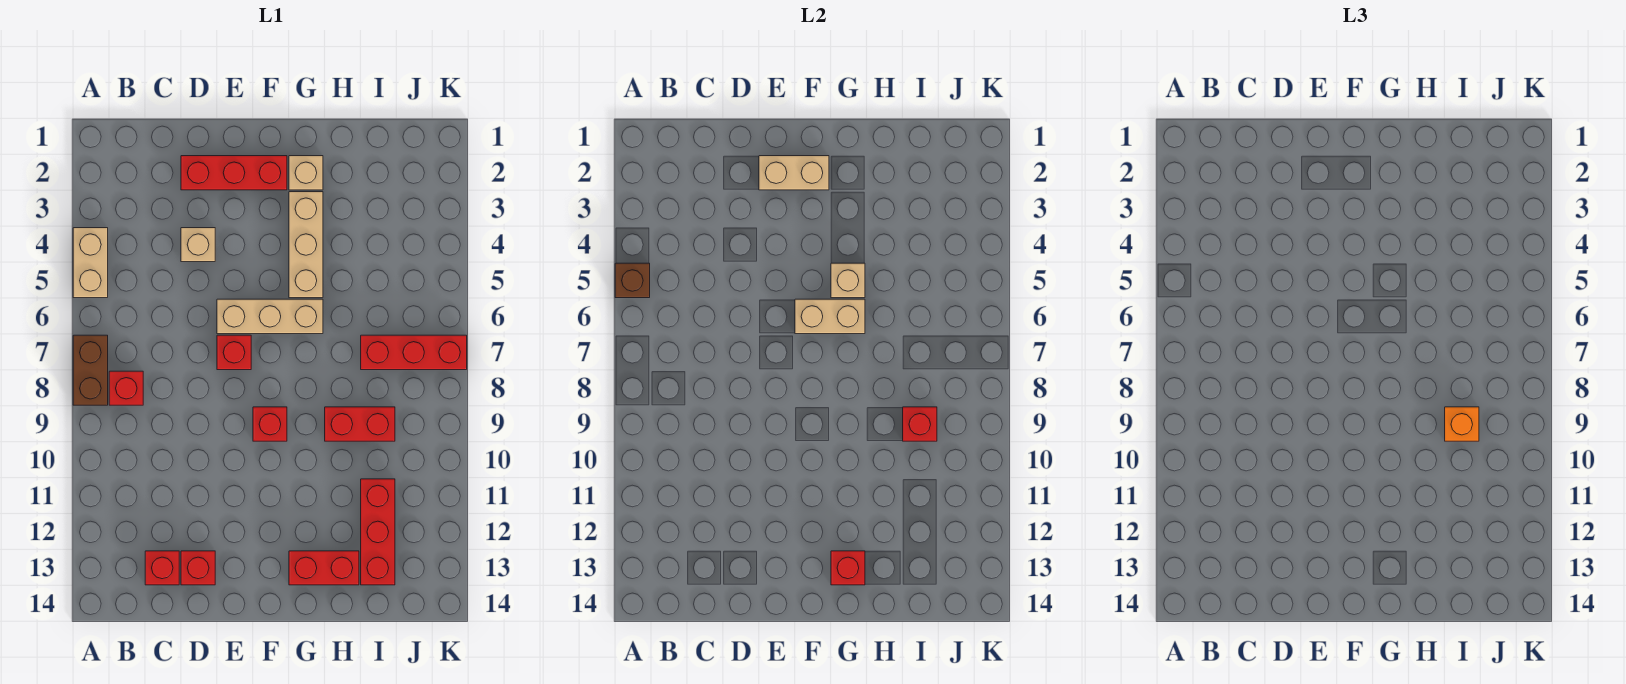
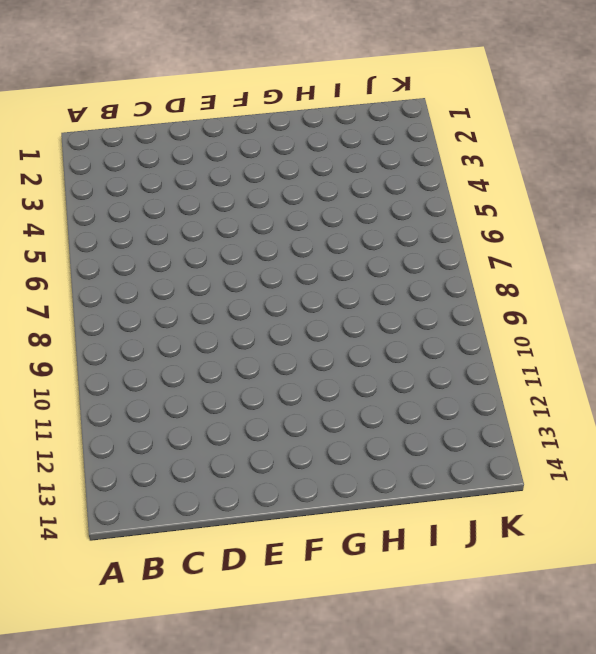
none -> tan 1x2 brick [73,228,108,298]
none -> brown 1x2 brick [73,335,108,405]
none -> red 1x1 brick [109,371,143,405]

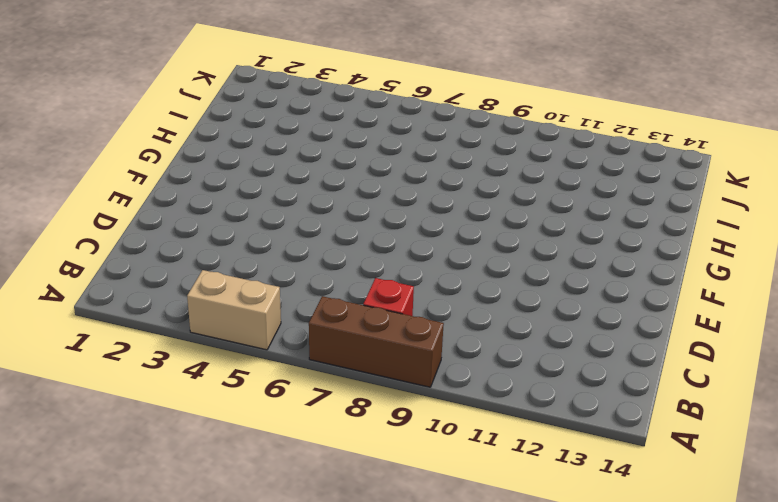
brown 1x3 brick [309,296,444,387] -> brown 1x2 brick [73,335,108,405]
none -> red 1x1 brick [145,551,179,585]
none -> red 1x3 brick [181,156,287,190]
none -> tan 1x1 brick [181,228,215,262]

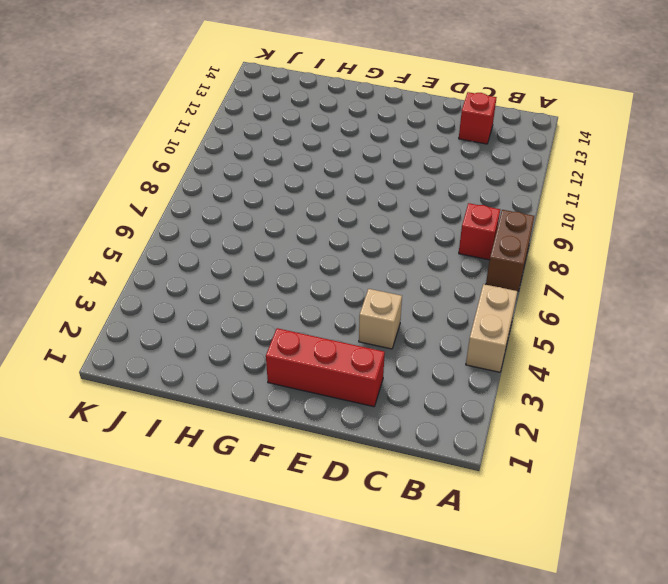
none -> red 1x1 brick [181,551,215,585]
none -> tan 1x3 brick [217,299,323,334]
none -> red 1x1 brick [217,335,251,370]

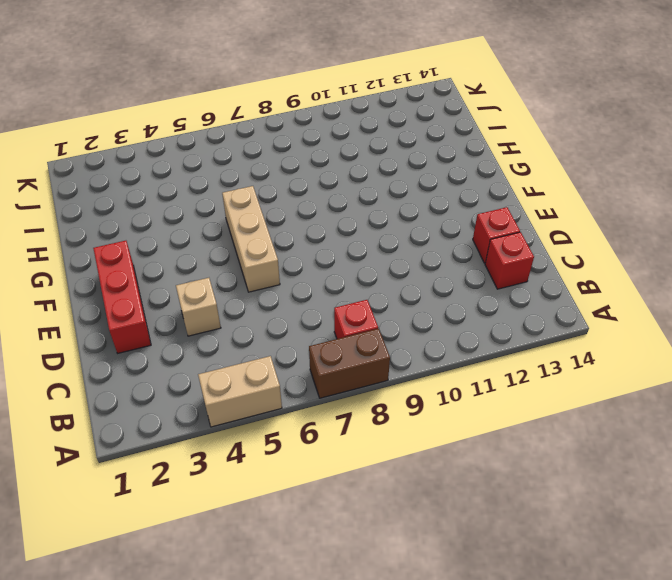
none -> red 1x1 brick [217,335,251,370]
none -> red 1x1 brick [253,407,287,441]
none -> tan 1x1 brick [289,156,323,190]

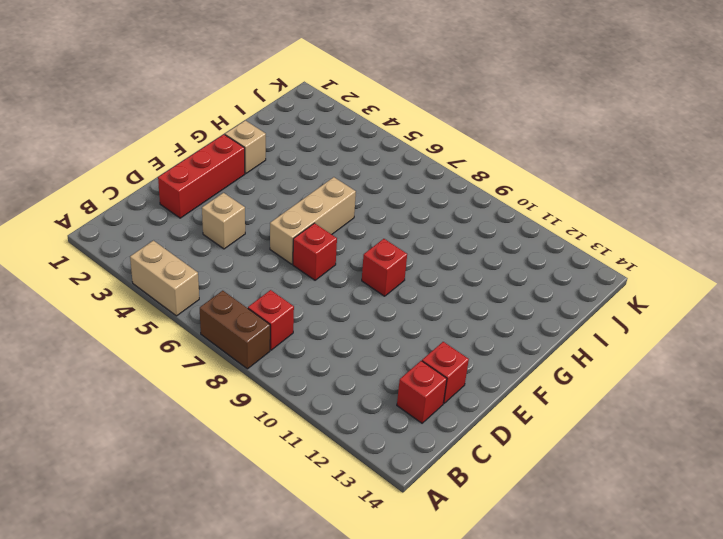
none -> tan 1x3 brick [289,192,323,298]
none -> red 1x2 brick [289,551,359,585]
none -> red 1x2 brick [325,407,395,441]

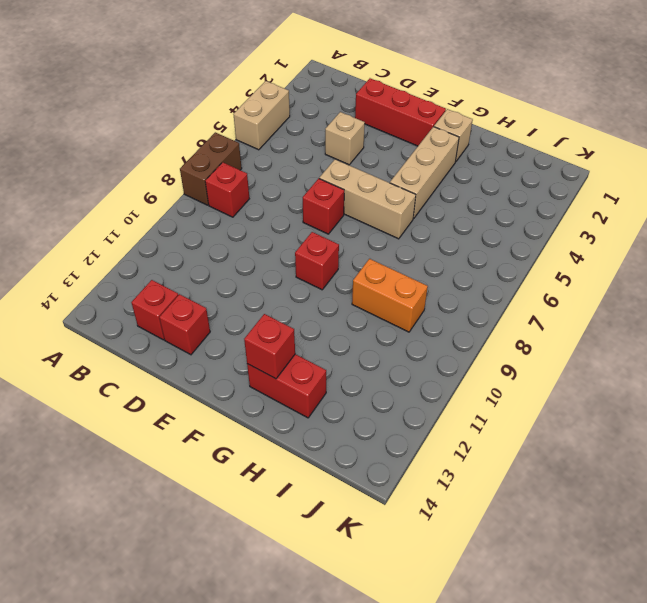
orange 1x2 brick [352,259,428,332] -> red 1x2 brick [325,407,395,441]
none -> red 1x3 brick [361,335,467,370]
none -> red 1x3 brick [361,479,395,585]
none -> brown 1x1 brick [615,263,650,298]

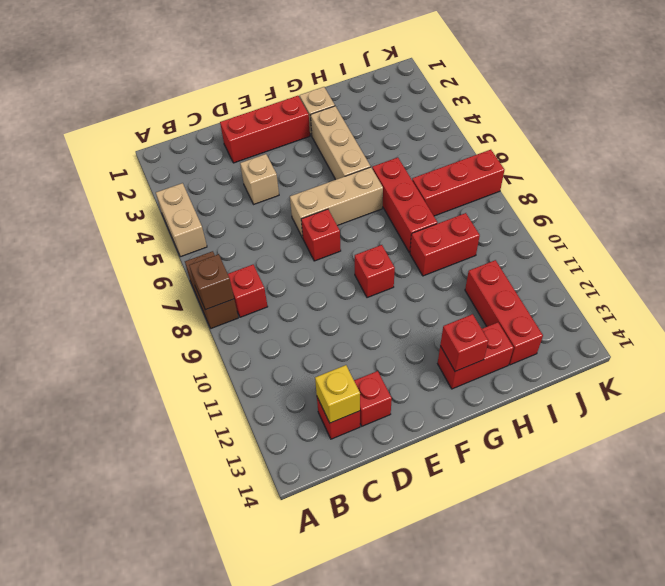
brown 1x1 brick [189,254,234,310] -> brown 1x1 brick moved to [615,263,650,298]
yellow 1x1 brick [315,365,360,423] -> none
red 1x3 brick [372,157,438,253] -> none
none -> tan 1x2 brick [759,156,829,190]
none -> tan 1x2 brick [795,299,865,334]
none -> tan 1x1 brick [831,263,865,298]

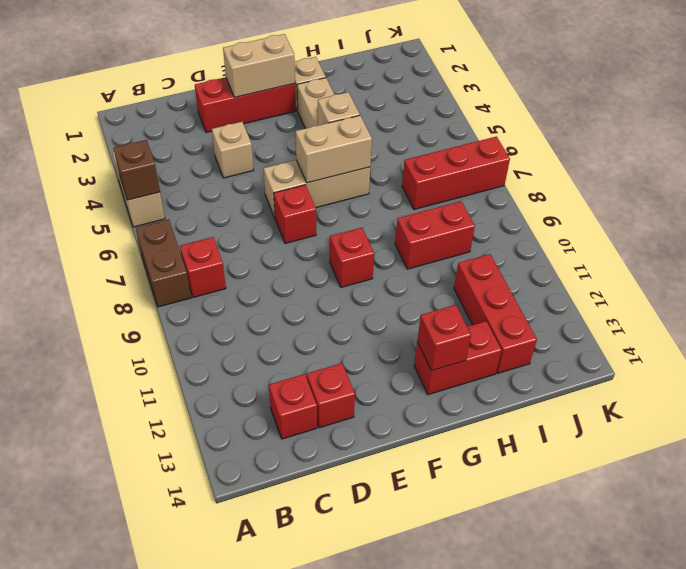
none -> red 1x1 brick [903,407,937,441]
none -> orange 1x1 brick [1445,407,1479,441]

